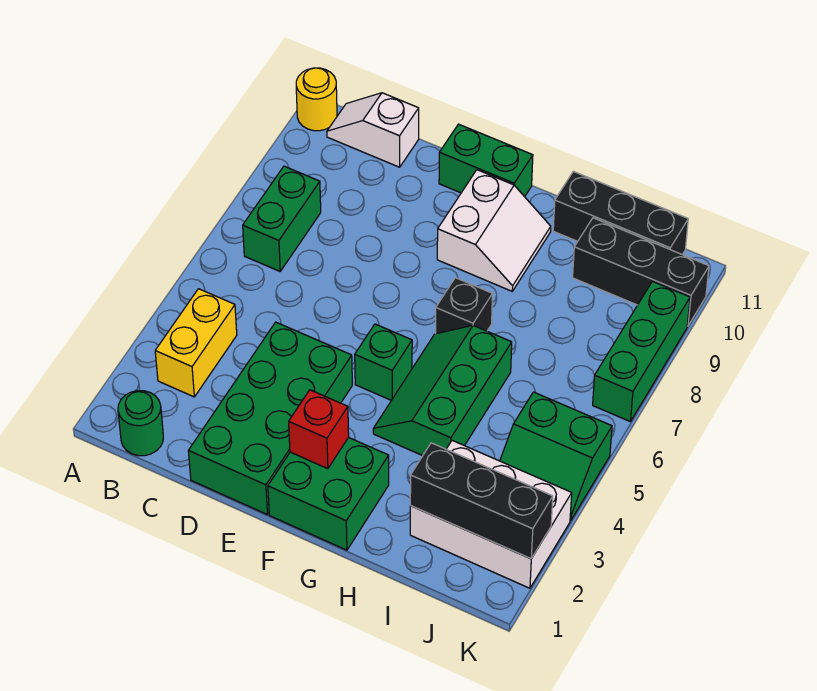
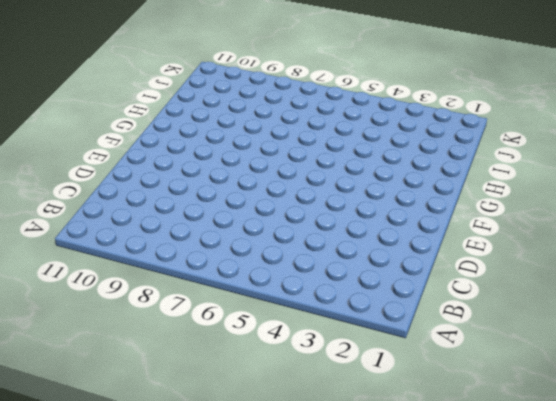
none -> yellow 1x1 round brick [296,68,337,131]
none -> green 1x1 round brick [118,391,163,456]
none -> yellow 1x2 brick [155,289,237,397]

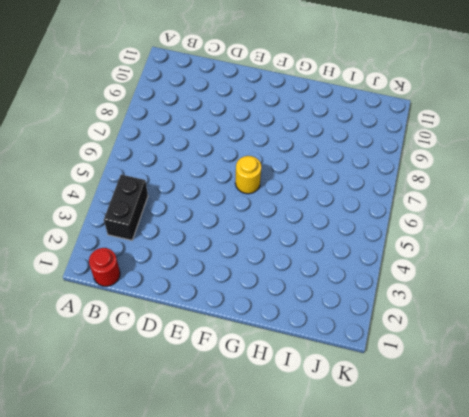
red 1x1 round brick [89,248,120,286] -> green 1x1 round brick [118,391,163,456]
black 1x2 brick [104,175,148,240] -> yellow 1x2 brick [155,289,237,397]
yellow 1x1 round brick [235,156,261,194] -> yellow 1x1 round brick moved to [296,68,337,131]
none -> green 1x2 brick [243,166,321,271]
none -> white 1x2 slope [327,93,419,167]
none -> green 2x4 brick [188,322,352,514]

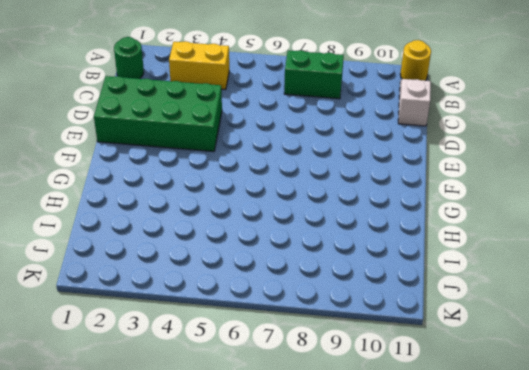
none -> green 1x2 brick [439,124,533,197]
none -> green 2x2 brick [268,437,389,550]
none -> green 1x1 brick [355,324,412,400]

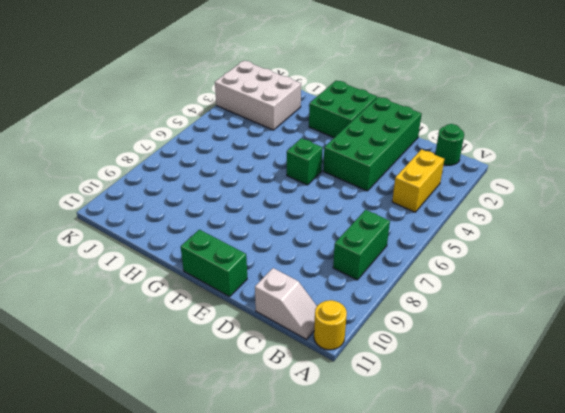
none -> white 2x2 slope [437,170,551,291]
none -> green 2x3 slope [373,325,512,456]
none -> black 1x1 brick [436,278,492,334]

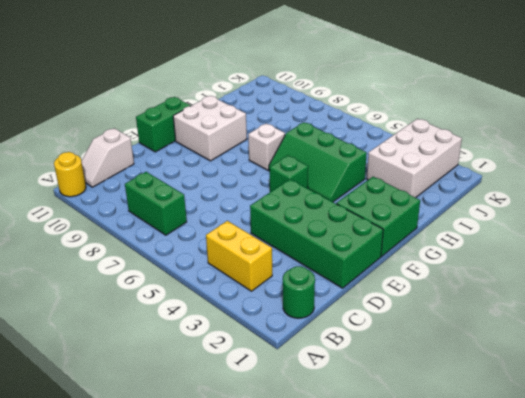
white 2x2 brick [173,96,247,161] -> white 2x2 slope [437,170,551,291]
white 1x1 brick [248,124,285,170] -> black 1x1 brick [436,278,492,334]
none -> black 1x3 brick [553,171,688,255]
none -> black 1x3 brick [573,218,709,326]
none -> green 2x2 slope [500,392,612,520]

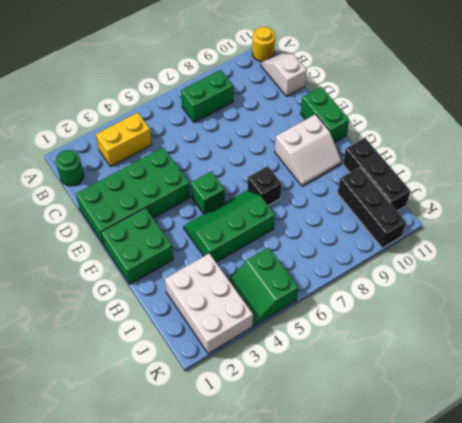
none -> green 1x3 brick [593,281,690,422]
none -> red 1x1 brick [289,390,349,469]
none -> black 1x3 brick [410,443,553,559]

